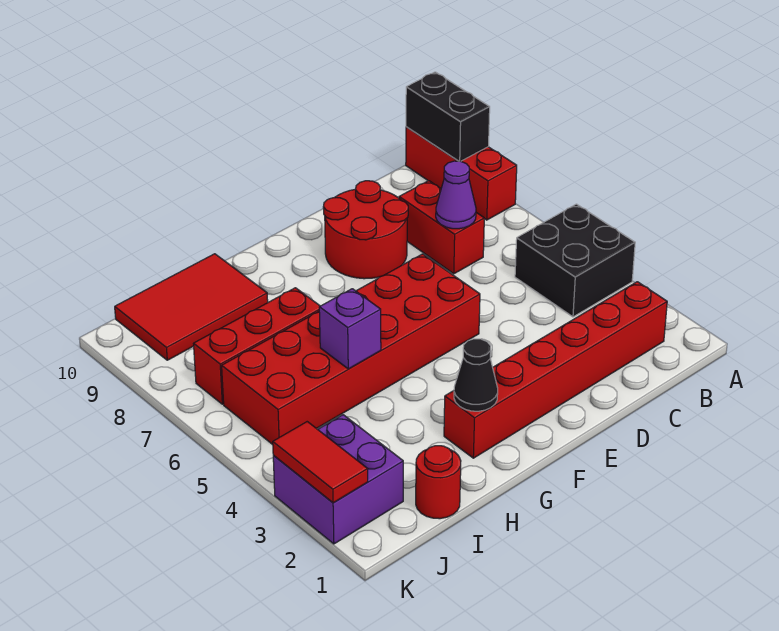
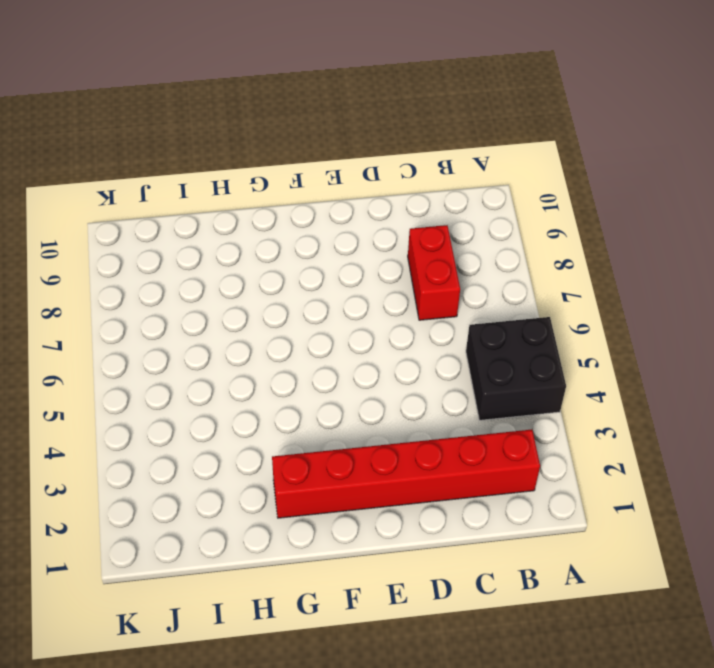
none -> red 1x3 brick [406,127,517,220]
none -> red 2x2 round brick [323,181,408,279]
none -> red 2x6 brick [222,254,480,444]

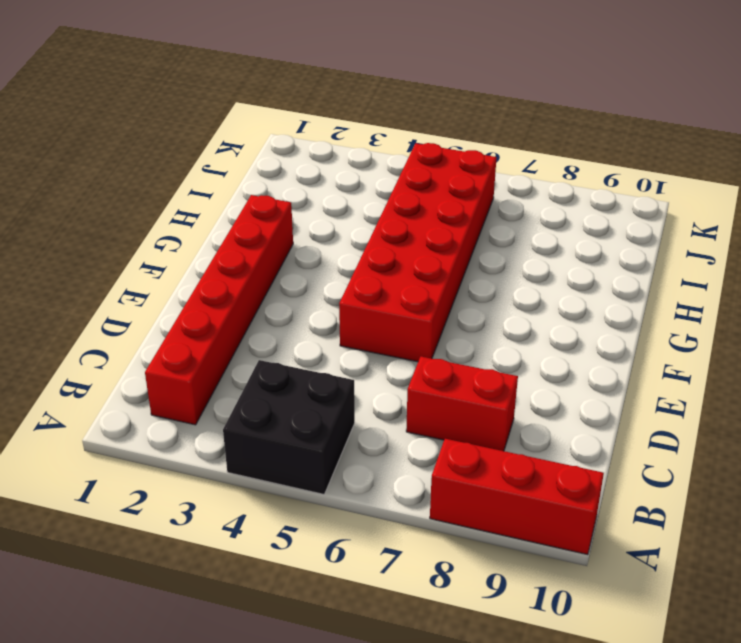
none -> red 2x2 round brick [323,181,408,279]
none -> red 1x3 brick [194,288,320,404]
none -> red 2x3 tile [115,254,268,360]

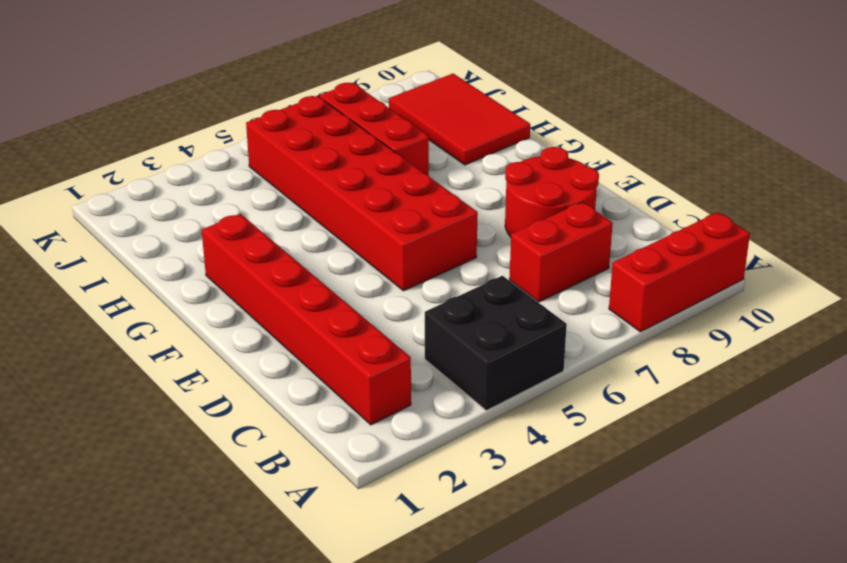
none -> red 1x1 round brick [416,446,461,519]
none -> purple 2x2 brick [273,415,403,544]
none -> black 1x2 brick [406,72,490,161]

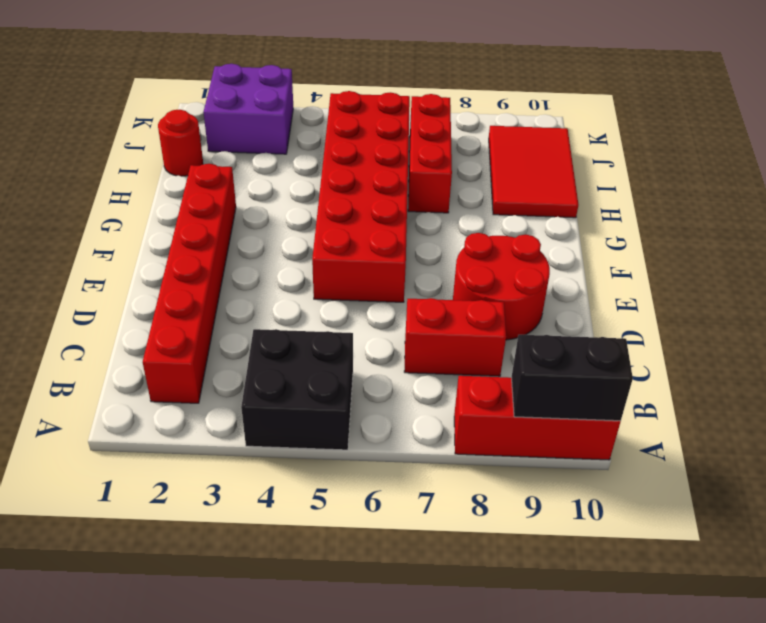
none -> purple 1x1 cone [436,161,476,229]
none -> black 1x1 cone [454,339,498,411]
none -> purple 1x1 brick [319,289,381,369]

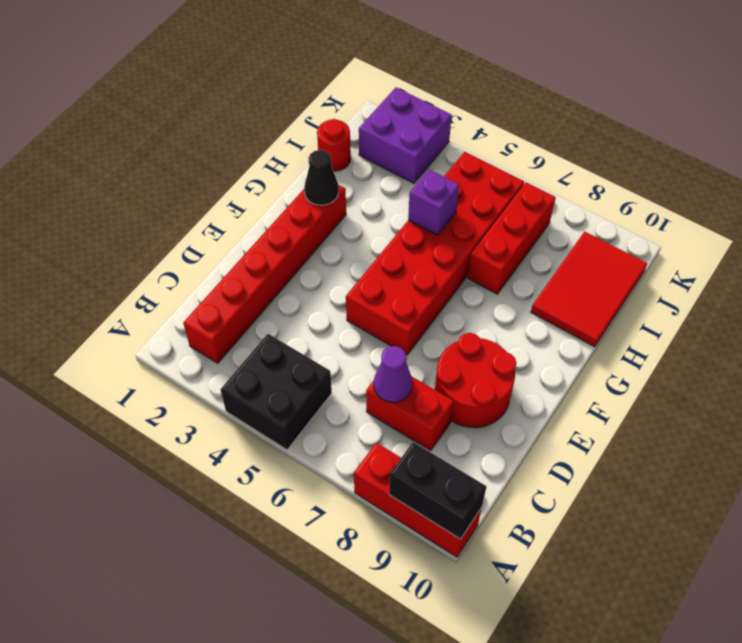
none -> red 1x2 tile [273,422,368,503]

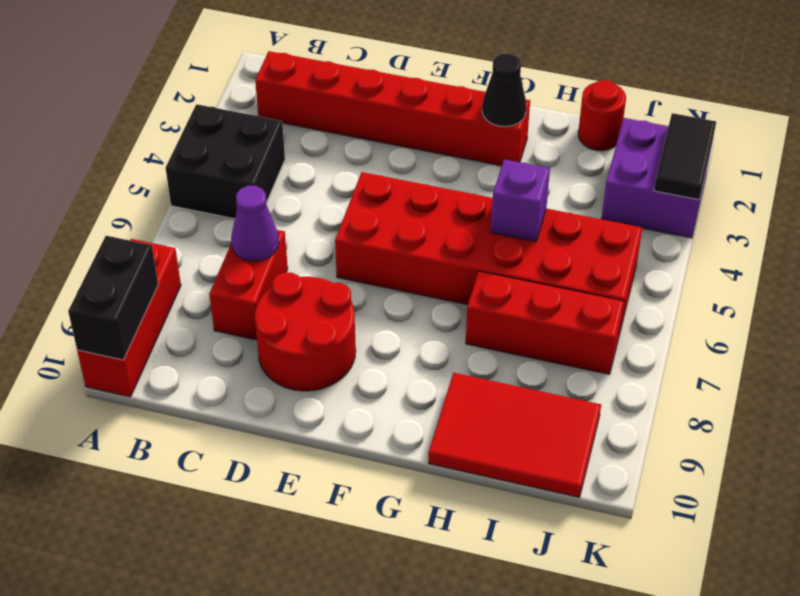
black 1x2 tile [654,113,716,200] -> red 1x2 tile [273,422,368,503]

